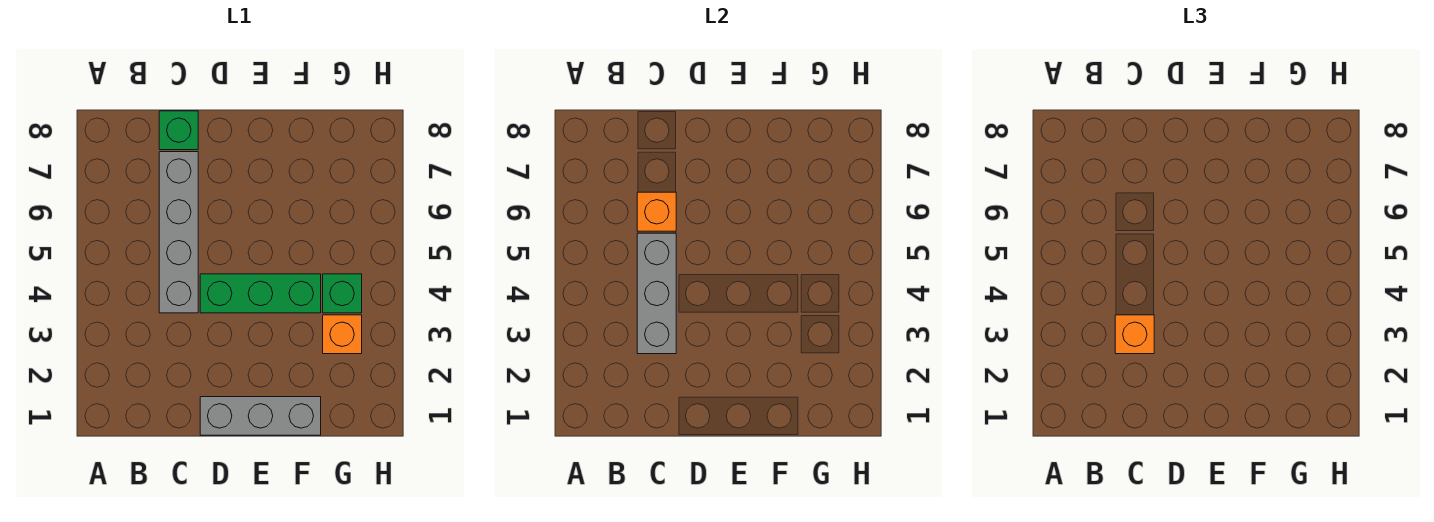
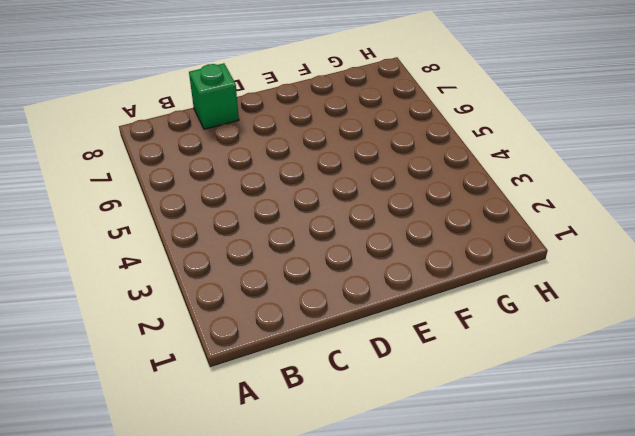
none -> grey 1x4 brick [159,152,198,313]
none -> grey 1x3 brick [200,397,321,435]

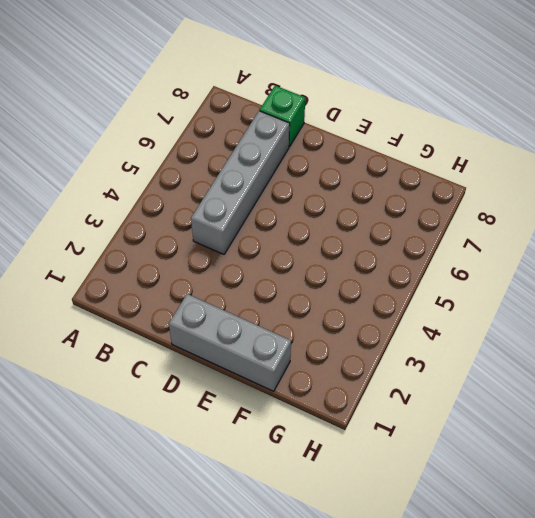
none -> green 1x3 brick [200,274,321,313]
none -> orange 1x1 brick [323,315,362,354]

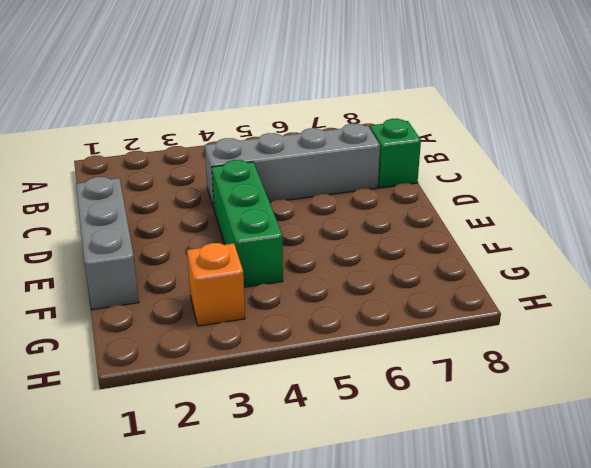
none -> green 1x1 brick [323,274,362,313]
none -> grey 1x3 brick [637,233,676,354]

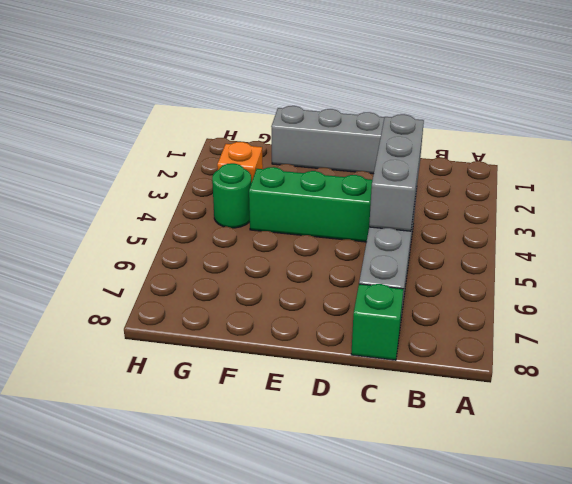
green 1x1 round brick [212,163,251,228] -> green 1x1 brick [323,274,362,313]
none -> orange 1x1 brick [637,192,676,231]
none -> orange 1x1 brick [1115,315,1154,354]

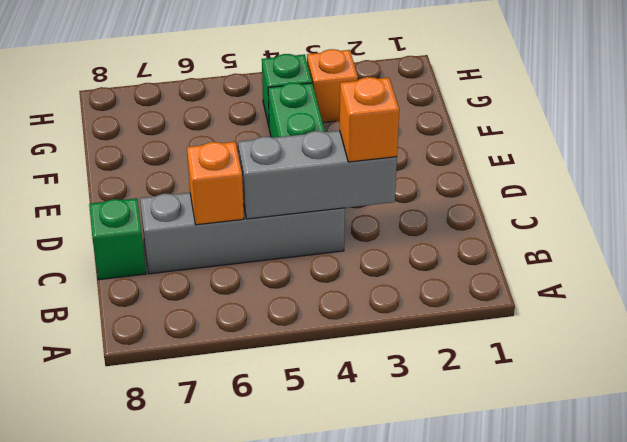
none -> grey 1x3 brick [200,397,321,435]

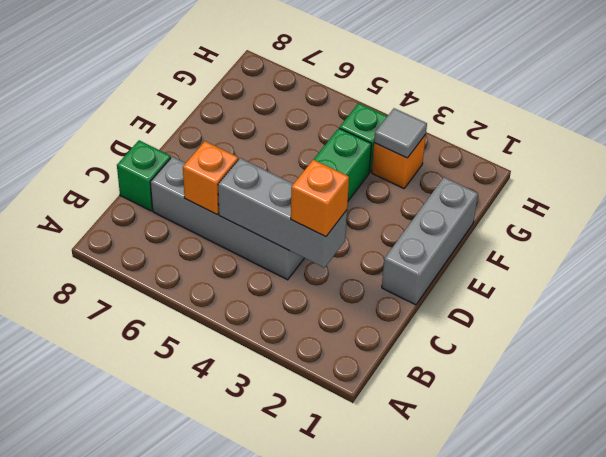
grey 1x1 tile [374,108,427,158] -> none

